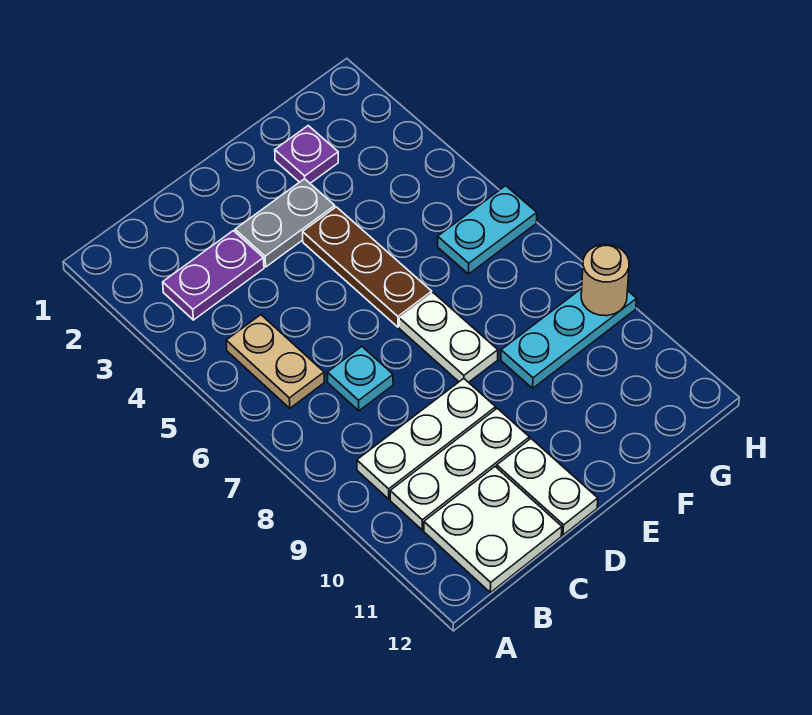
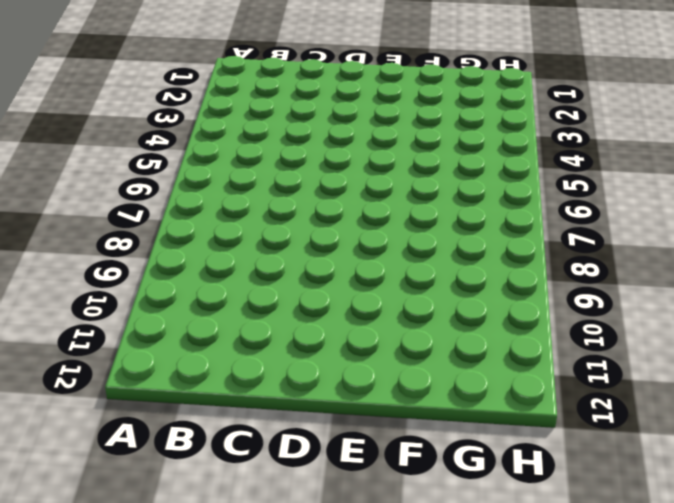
none -> purple 1x2 plate [163,231,264,320]
none -> tan 1x2 plate [226,315,324,408]
none -> white 1x3 plate [357,379,496,499]

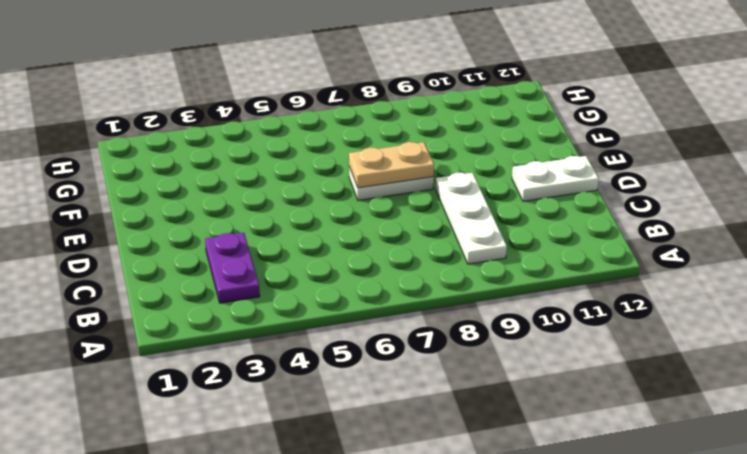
tan 1x2 plate [349,142,434,188] -> tan 1x2 plate moved to [226,315,324,408]
none -> white 1x3 plate [390,408,529,530]
none -> white 2x2 plate [424,467,562,592]
none -> cyan 1x1 plate [327,347,393,411]

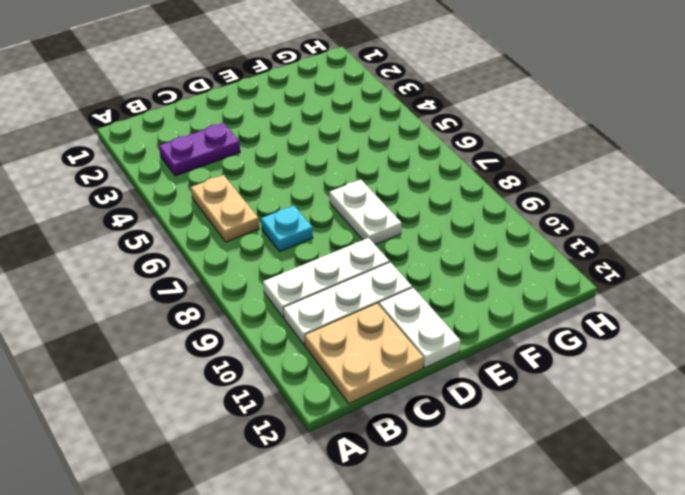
tan 2x2 plate [305,303,424,403] -> white 2x2 plate [424,467,562,592]
none -> grey 1x2 plate [235,179,335,267]
none -> brown 1x3 plate [303,207,432,327]
none -> purple 1x1 plate [275,126,338,183]

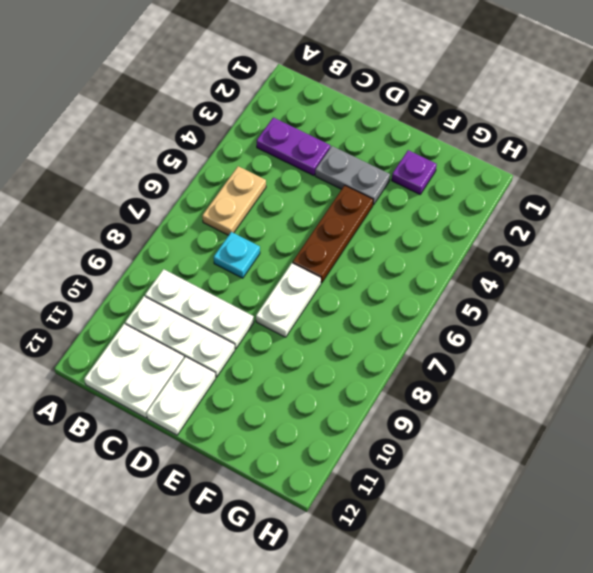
none -> cyan 1x3 plate [501,288,637,388]
none -> cyan 1x2 plate [438,186,537,274]
none -> tan 1x1 round brick [581,245,629,316]

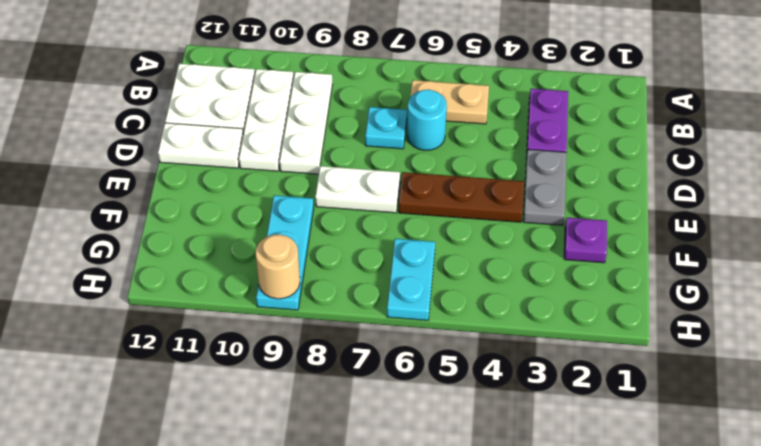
cyan 1x1 round brick [407,89,447,150] -> none

